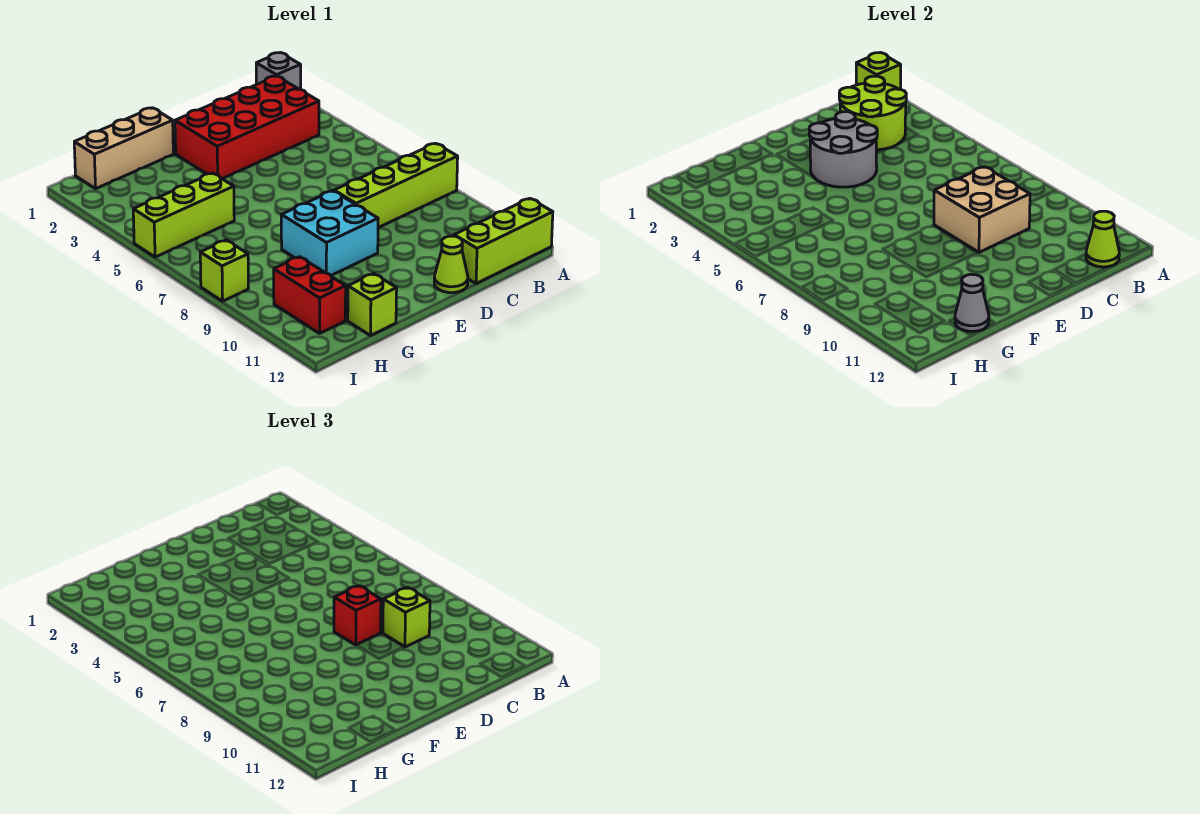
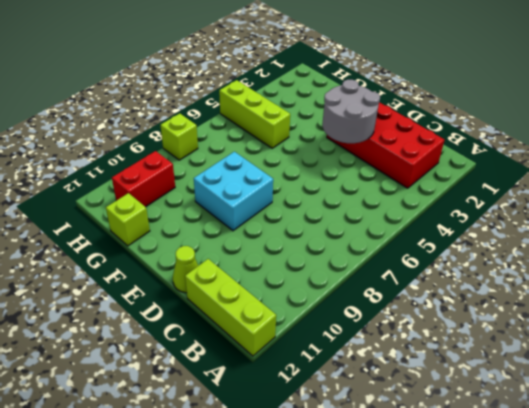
none -> grey 1x1 brick [256,53,301,89]
none -> lime 1x4 brick [334,143,458,228]
none -> tan 1x3 brick [74,108,173,189]

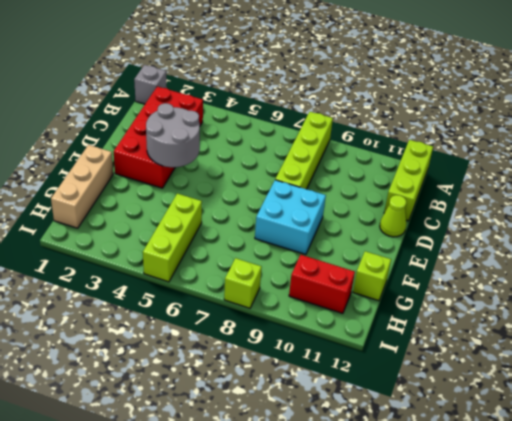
none -> lime 1x1 brick [856,53,901,89]
none -> lime 2x2 round brick [839,76,906,150]
none -> lime 1x1 cone [1086,211,1119,267]

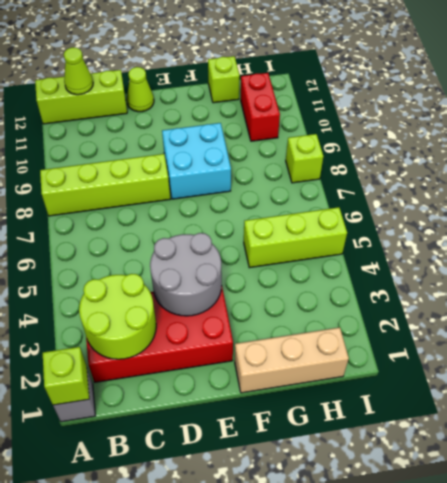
none -> tan 2x2 brick [934,167,1030,252]
none -> grey 1x1 cone [955,274,989,331]
none -> lime 1x1 brick [383,588,430,647]

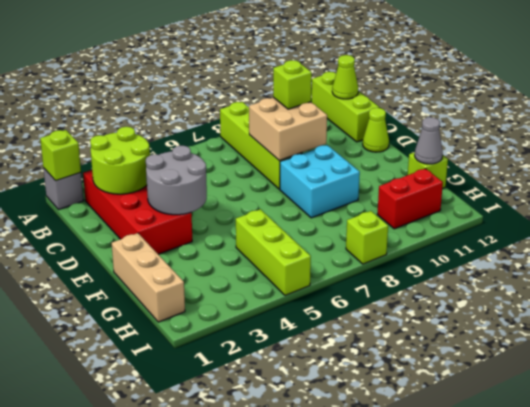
none -> red 1x1 brick [334,586,381,645]

